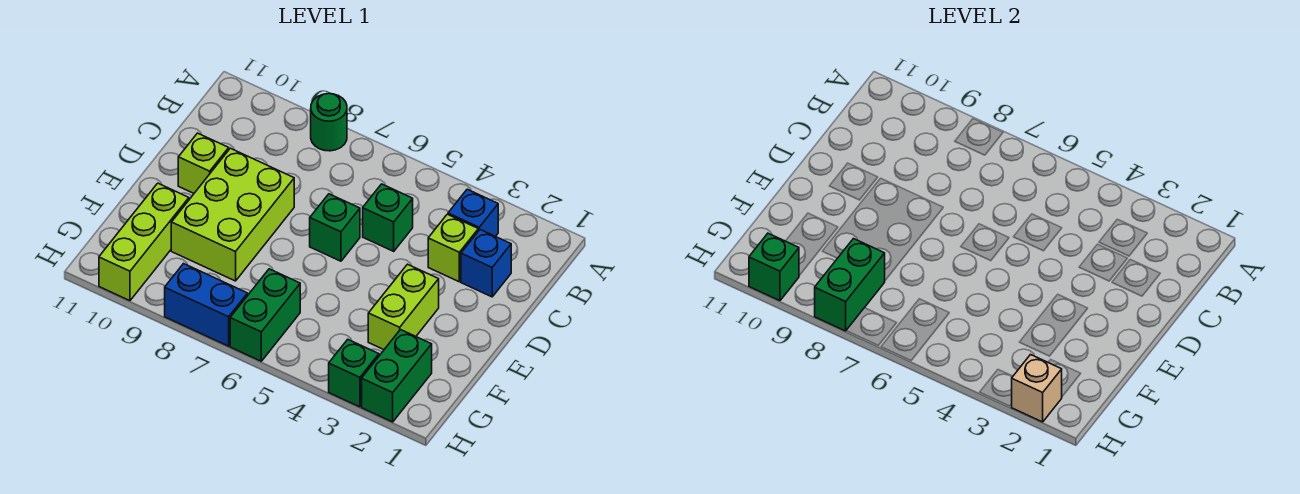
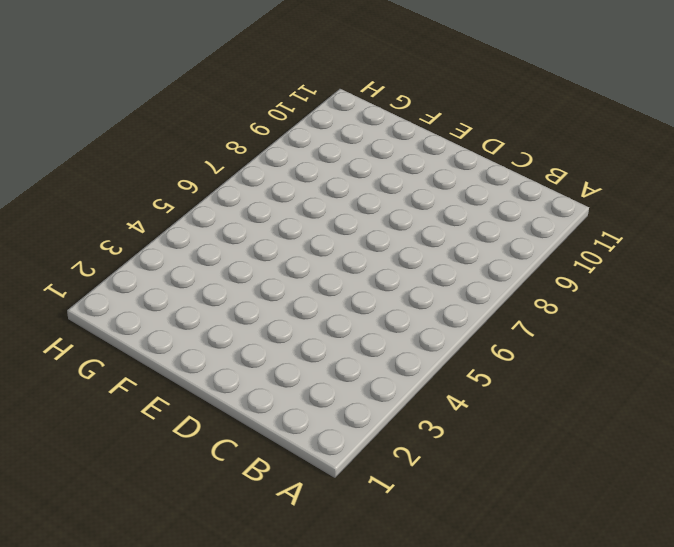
none -> green 1x1 round brick [311,93,347,151]
none -> blue 1x1 brick [448,189,498,237]
none -> blue 1x1 brick [461,230,511,297]

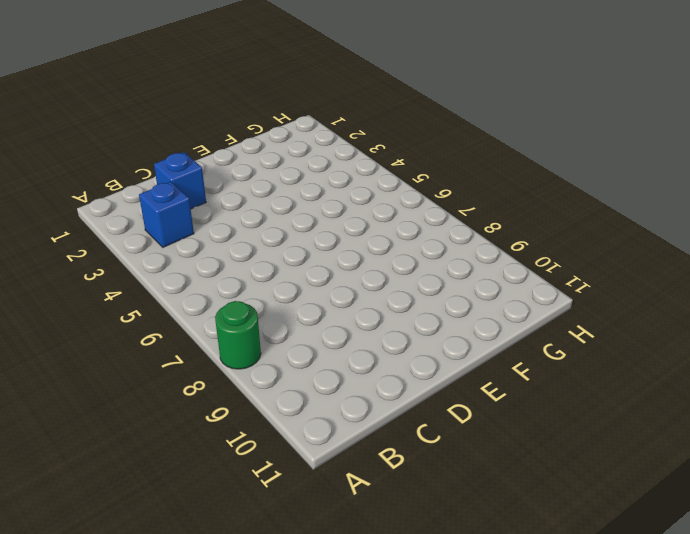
none -> lime 1x1 brick [428,214,478,282]
none -> green 1x1 brick [363,184,413,251]
none -> green 1x1 brick [310,194,360,261]

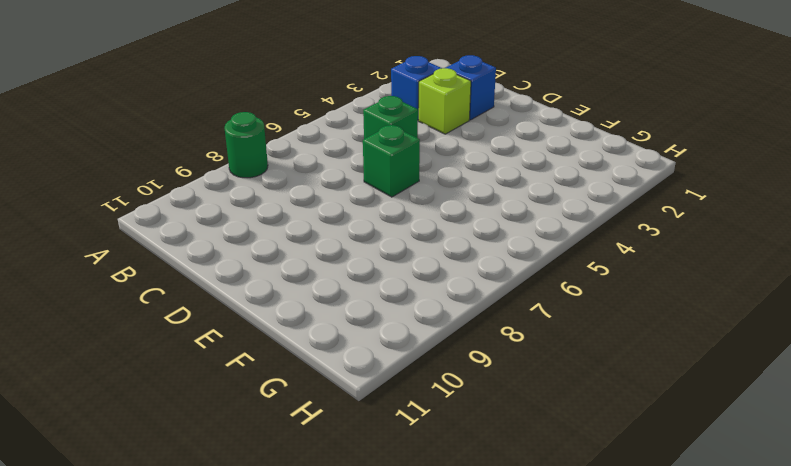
none -> lime 2x3 brick [171,148,294,281]
none -> lime 1x1 brick [178,133,229,193]
none -> lime 1x2 brick [368,264,439,350]

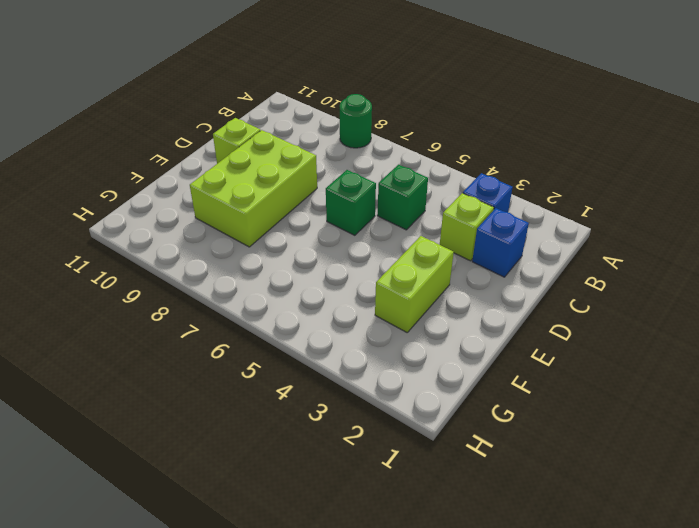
none -> lime 1x3 brick [99,183,189,301]
none -> green 1x2 brick [362,330,432,422]
none -> green 1x2 brick [230,269,300,361]

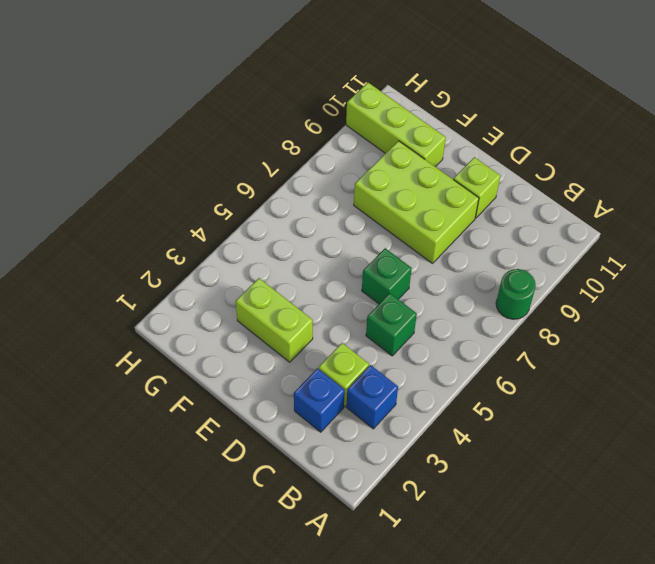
none -> green 1x2 brick [362,330,432,422]
none -> green 1x2 brick [230,269,300,361]
none -> green 1x1 brick [329,339,379,407]

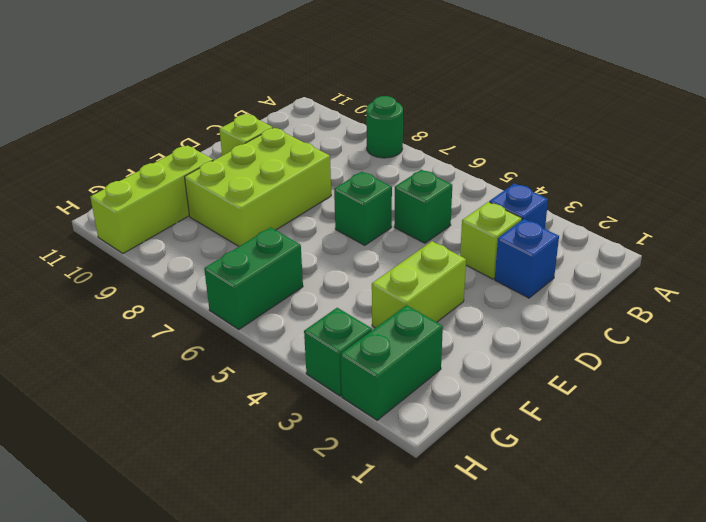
none -> blue 1x2 brick [165,264,248,346]
none -> green 1x2 brick [815,239,885,331]
none -> tan 1x1 brick [1012,355,1062,422]

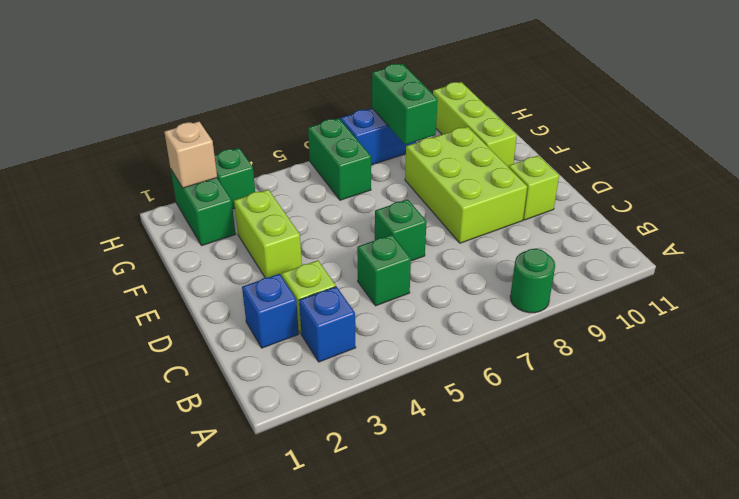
none -> green 1x1 brick [749,233,799,301]

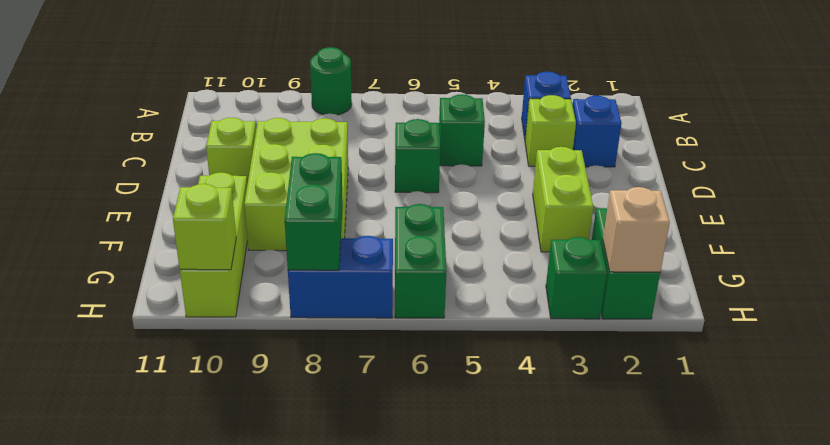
lime 1x1 brick [173,184,236,270] -> green 1x1 brick [749,233,799,301]

